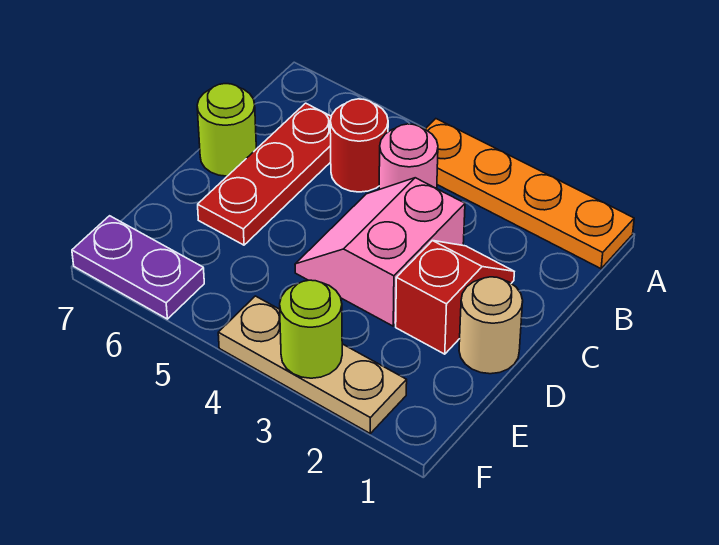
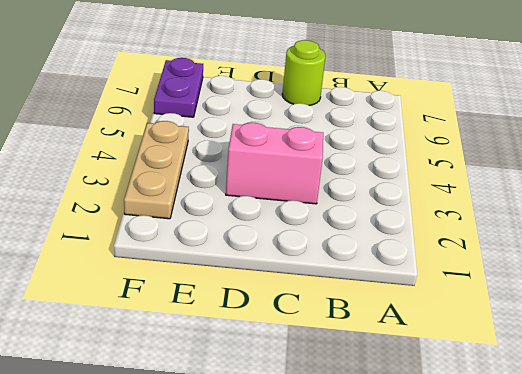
none -> orange 1x4 plate [425,119,634,269]
none -> pink 1x1 round brick [379,124,438,189]

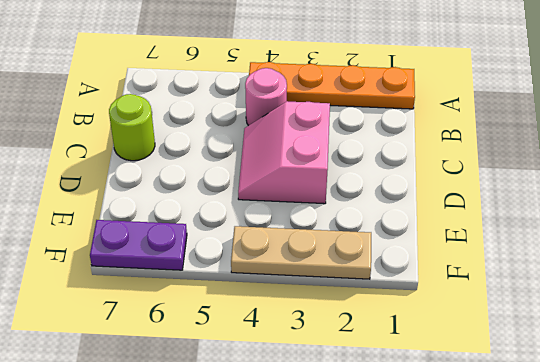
none -> red 1x1 round brick [330,99,388,192]
none -> red 1x3 plate [198,103,331,245]

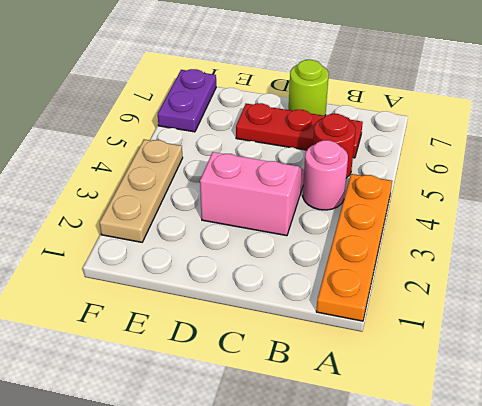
none -> red 1x2 slope [396,241,514,354]
none -> tan 1x1 round brick [459,277,523,374]

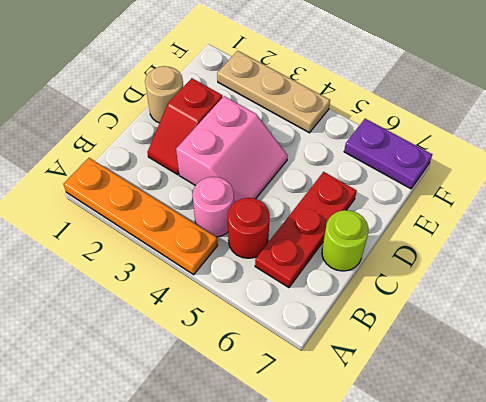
none -> lime 1x1 round brick [280,280,342,378]

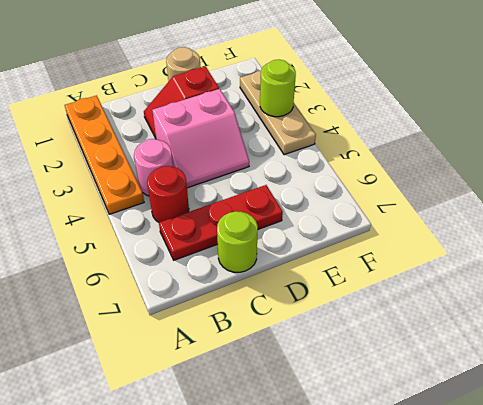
none -> purple 1x2 plate [72,216,204,319]

